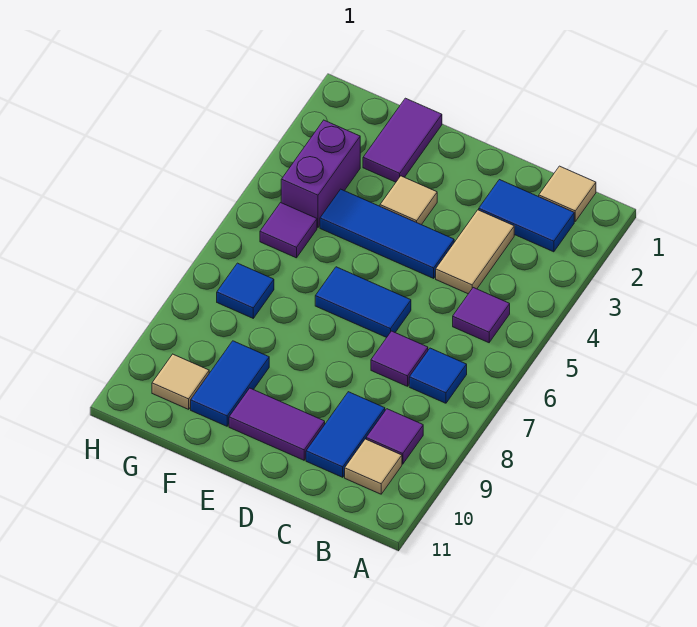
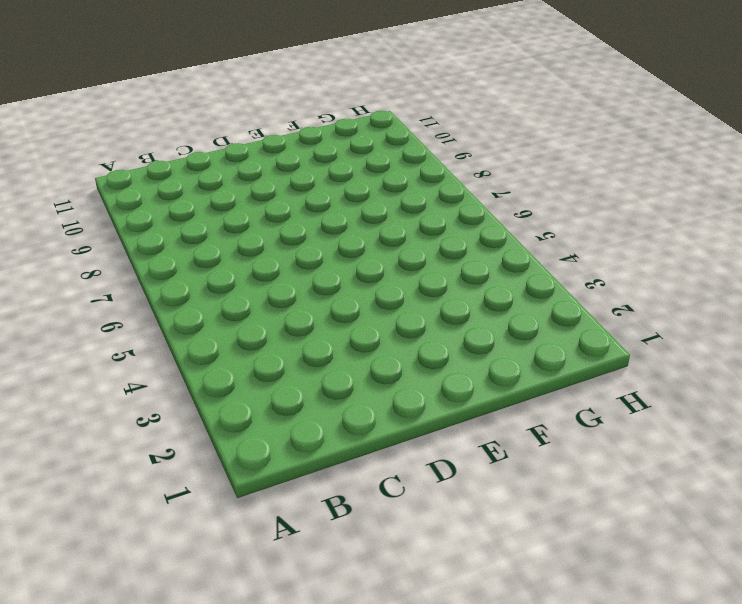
none -> tan 1x1 tile [539,166,596,221]
none -> blue 1x2 tile [479,180,574,252]
none -> purple 1x1 tile [453,288,510,343]

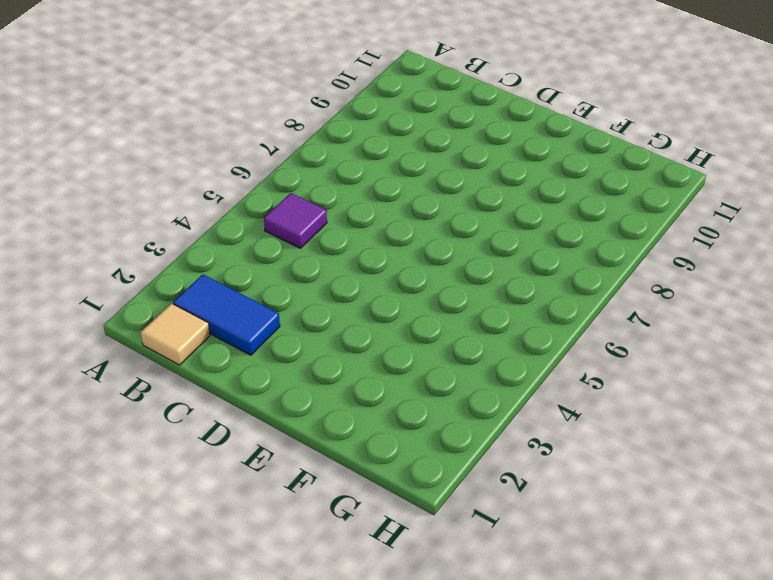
none -> blue 1x1 tile [409,348,467,403]
none -> purple 1x1 tile [366,409,423,464]
none -> tan 1x1 tile [345,439,402,494]

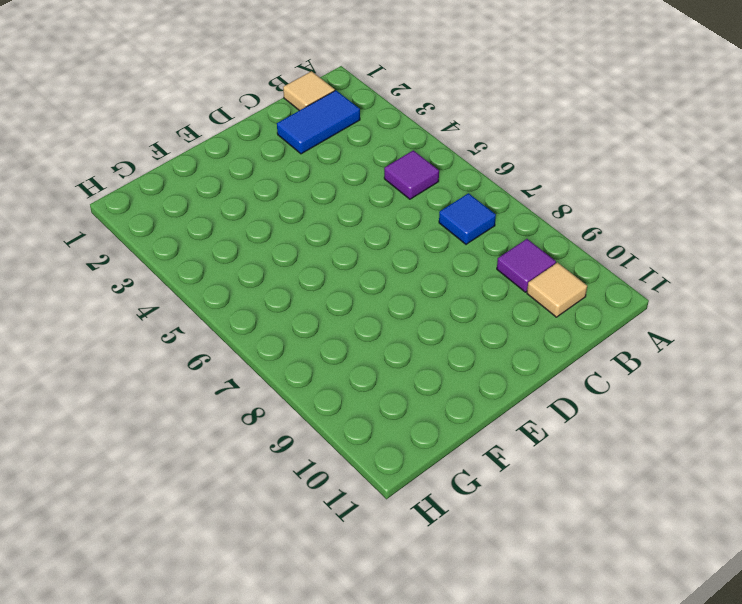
none -> tan 1x2 tile [436,210,514,294]
none -> purple 1x1 tile [371,331,428,386]
none -> blue 1x2 tile [306,392,385,477]

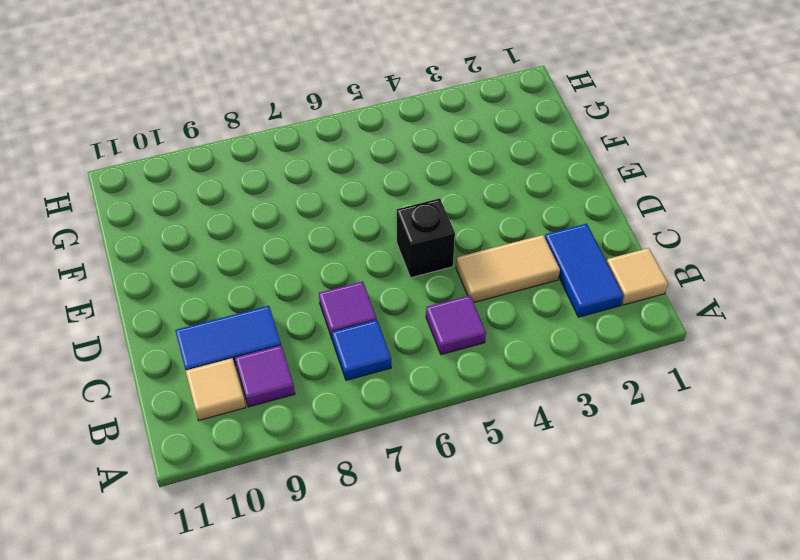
black 1x1 brick [397,198,455,278] -> none
none -> blue 1x3 tile [320,189,454,278]
none -> blue 1x2 tile [315,267,411,337]
none -> purple 1x2 tile [229,388,325,460]

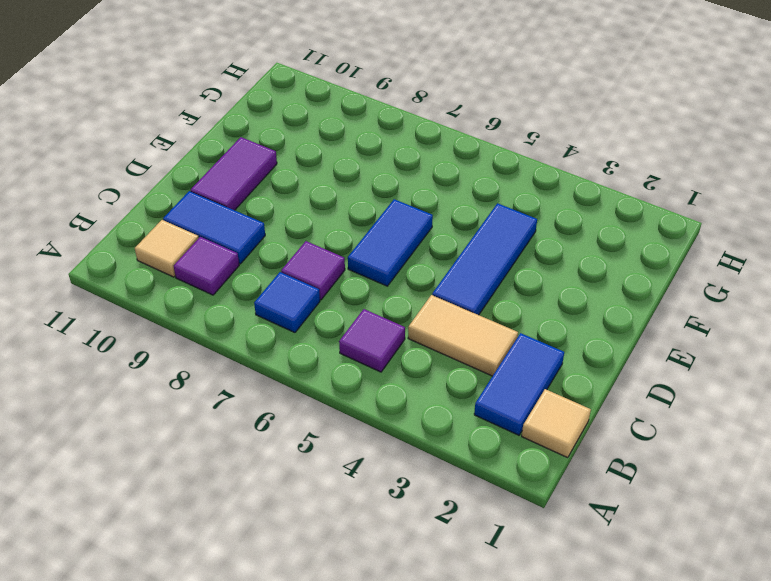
none -> tan 1x1 tile [380,176,437,225]
none -> purple 1x2 tile [363,98,442,182]
none -> blue 1x2 tile [191,341,269,426]

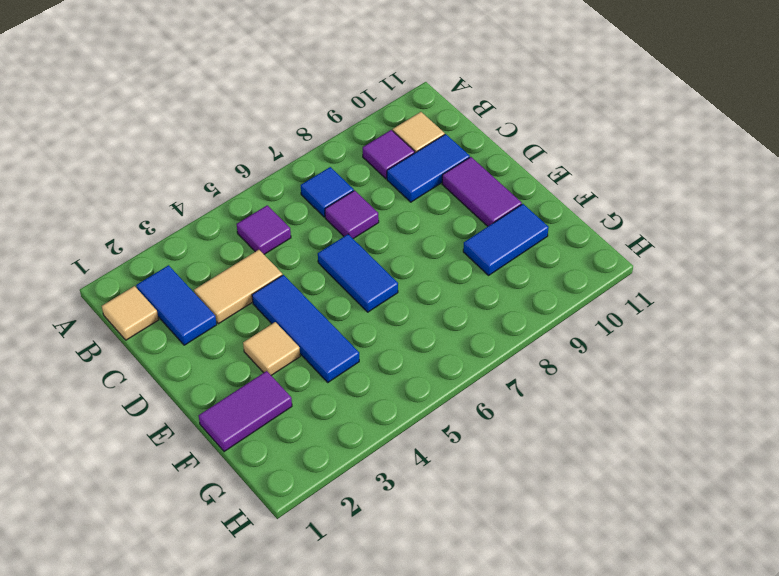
none -> purple 1x2 brick [281,120,360,227]
none -> purple 1x1 tile [260,203,317,258]
none -> blue 1x1 tile [217,263,274,318]

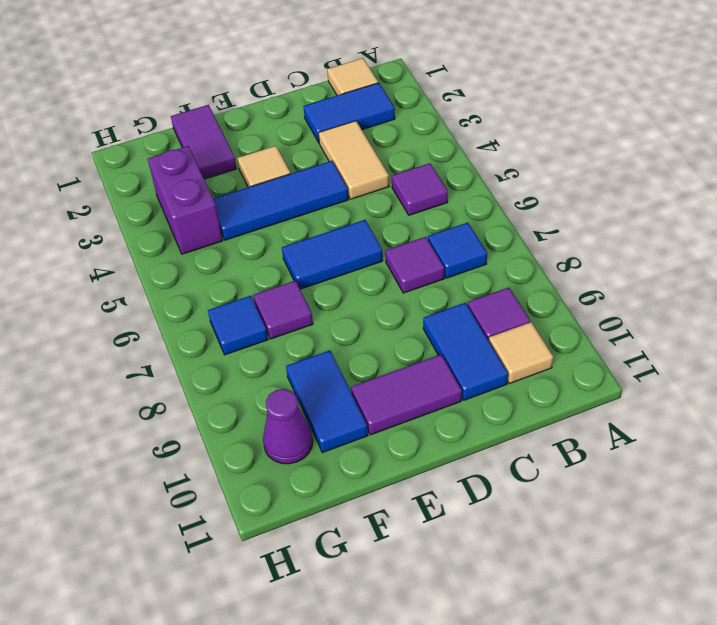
purple 1x1 tile [253,281,313,339] -> purple 1x1 tile moved to [260,203,317,258]
purple 1x1 cone [263,389,313,464] -> tan 1x1 tile [152,354,209,409]

